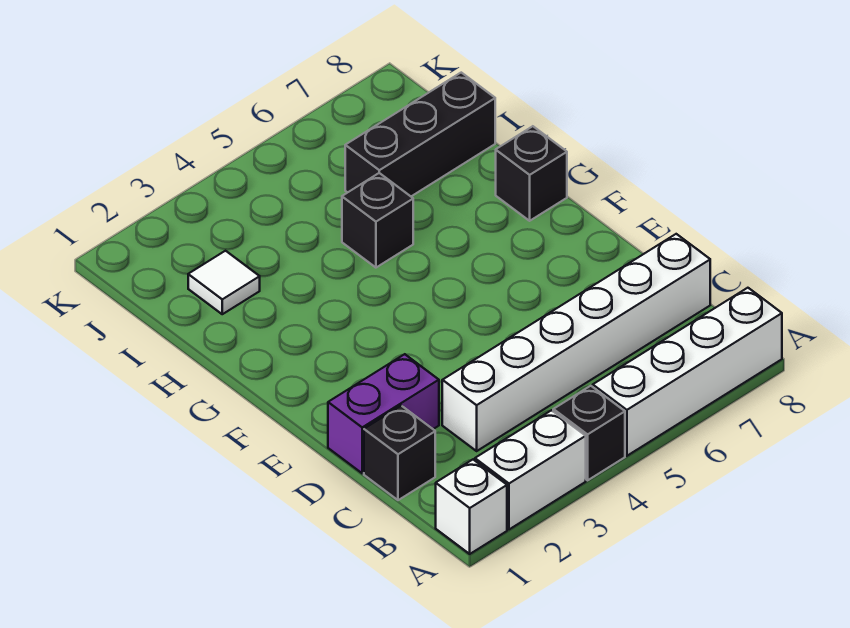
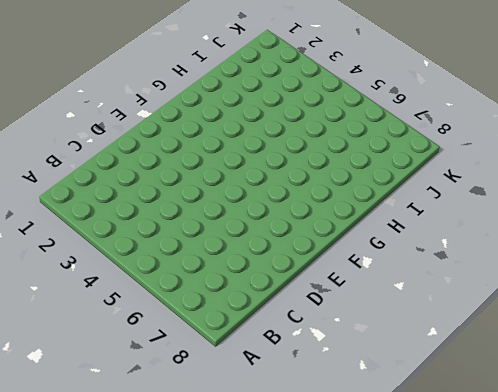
none -> white 1x1 brick [436,460,507,554]
none -> white 1x2 brick [475,410,586,529]

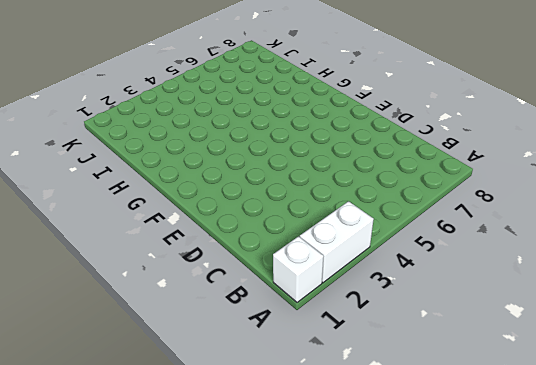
none -> black 1x1 brick [553,386,625,480]
none -> white 1x4 brick [593,288,782,456]

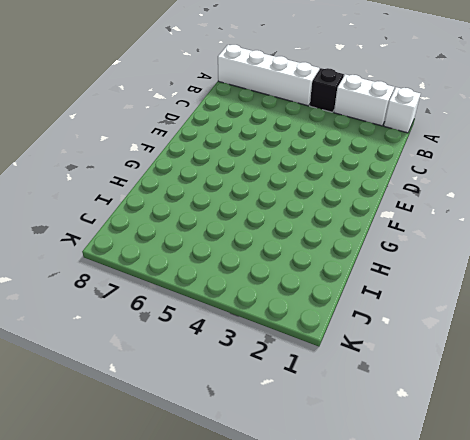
none -> black 1x1 brick [364,406,435,500]
none -> white 1x6 brick [442,234,710,451]

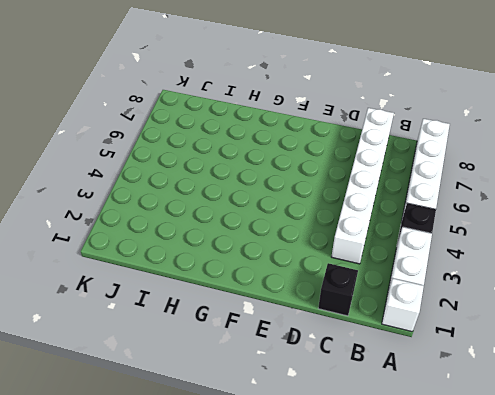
none -> purple 1x2 brick [328,354,439,473]
none -> black 1x1 brick [496,126,567,221]

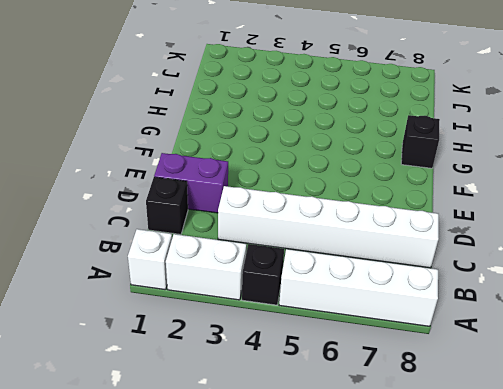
none -> black 1x1 brick [342,173,413,268]
none -> white 1x1 tile [188,251,260,314]

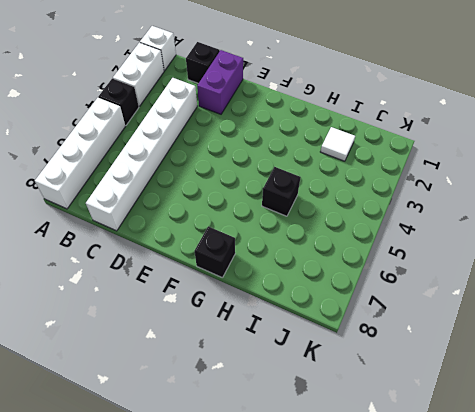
none -> black 1x3 brick [345,73,495,196]

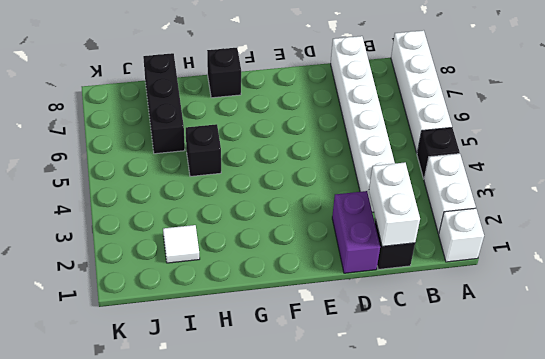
white 1x2 brick [369,163,420,246] -> none

